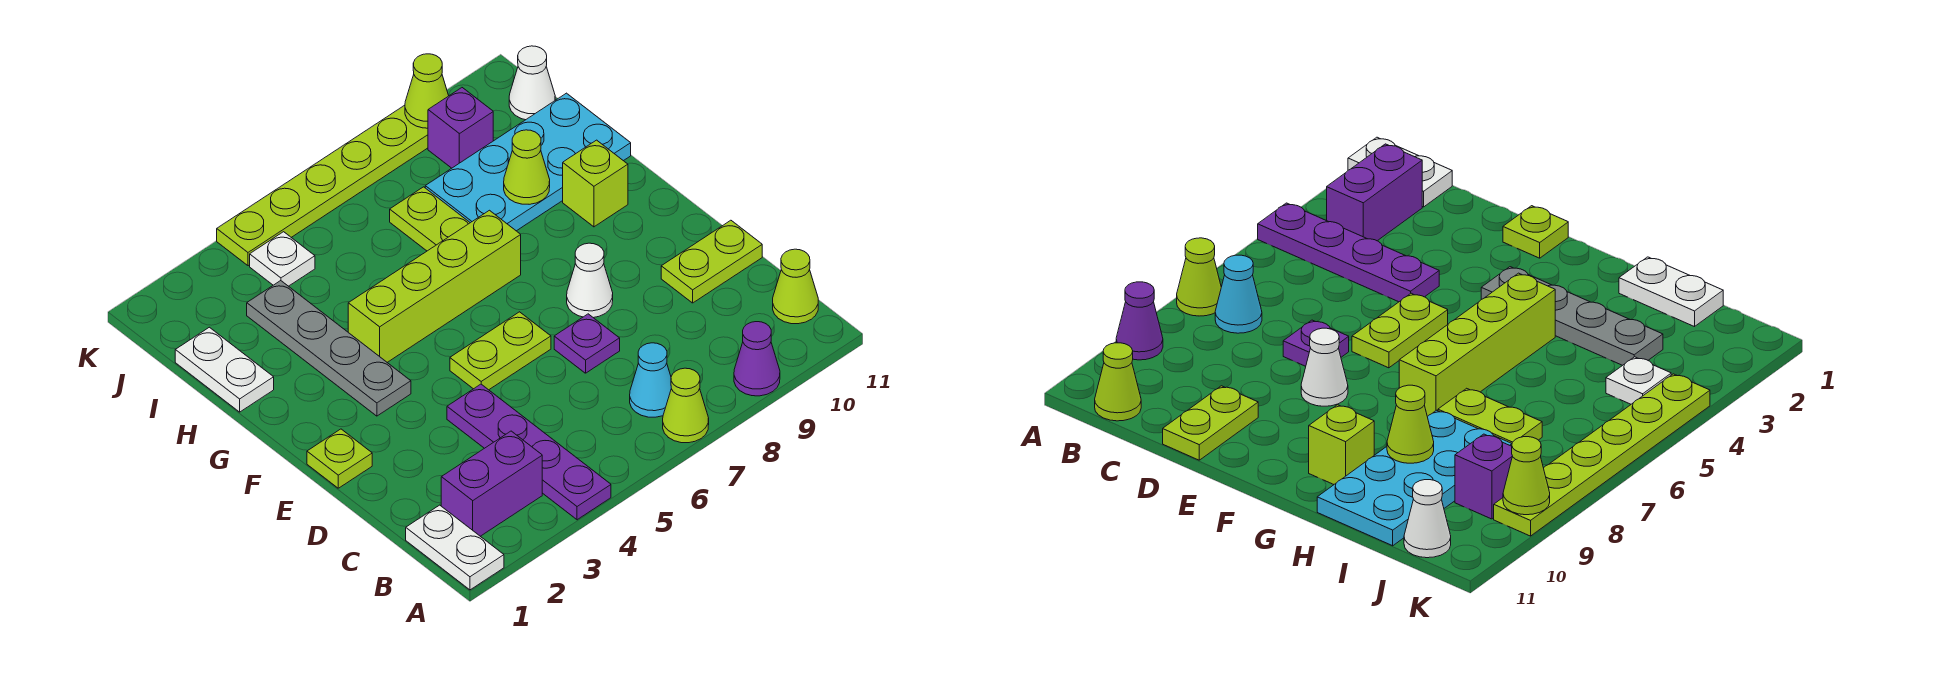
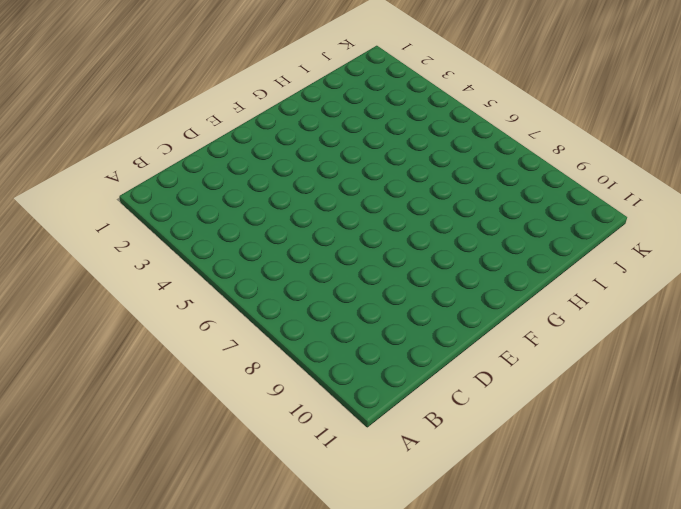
none -> white 1x2 plate [406,505,504,590]
none -> purple 1x4 plate [447,384,611,520]
none -> lime 1x1 cone [663,368,709,443]

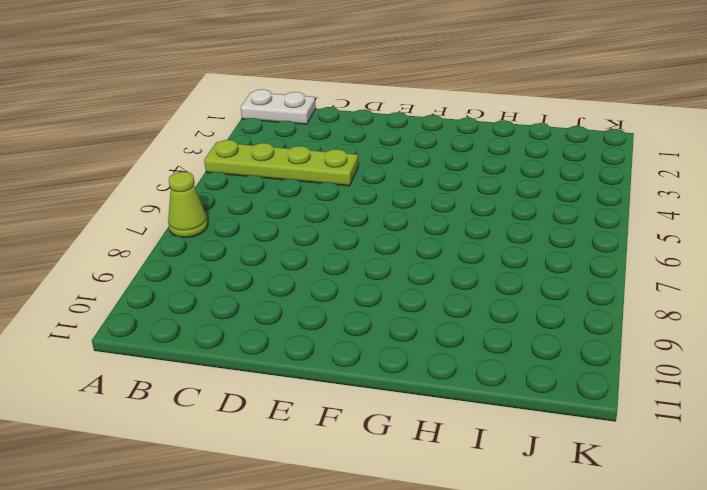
lime 1x4 plate [204,140,358,186] -> purple 1x4 plate [447,384,611,520]
none -> purple 1x1 cone [734,322,780,396]
none -> purple 1x2 brick [441,431,542,536]
none -> cyan 1x1 cone [630,343,671,417]

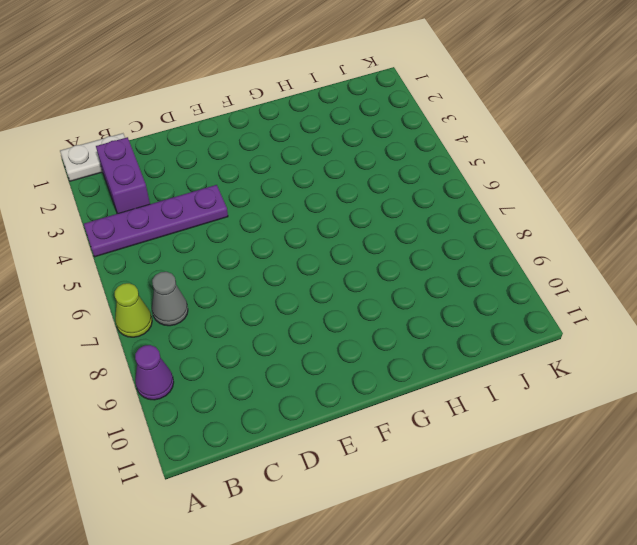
grey 1x1 cone [152,272,188,326] -> cyan 1x1 cone [630,343,671,417]
none -> lime 1x1 cone [773,249,818,324]
none -> purple 1x1 plate [554,314,620,373]
none -> lime 1x2 plate [661,220,762,303]

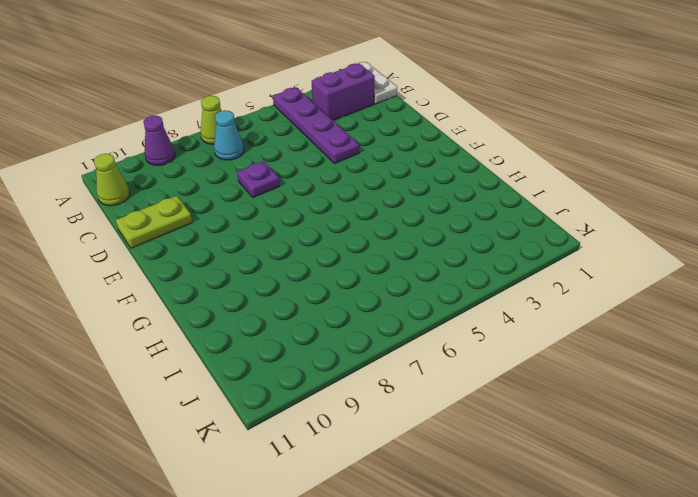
none -> lime 1x1 plate [307,429,372,488]
none -> lime 1x2 plate [450,312,551,390]
none -> white 1x1 cone [567,243,613,318]

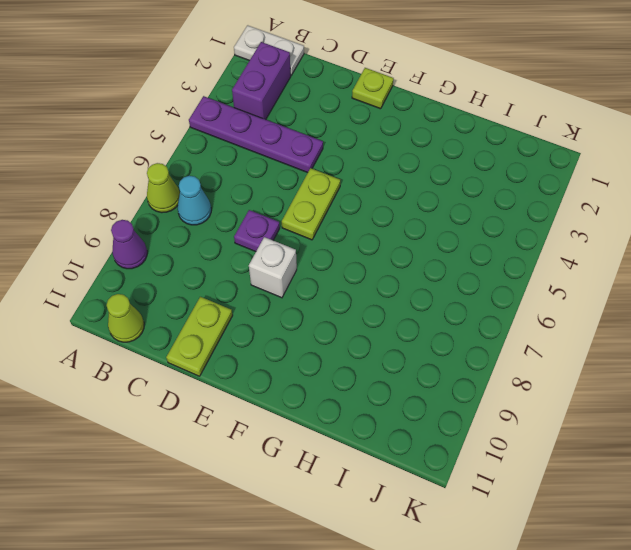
white 1x1 brick [249,237,297,298] -> white 1x1 cone [567,243,613,318]
none -> grey 1x4 plate [247,281,411,416]
none -> lime 1x4 brick [348,210,521,362]
none -> lime 1x1 brick [563,140,628,227]

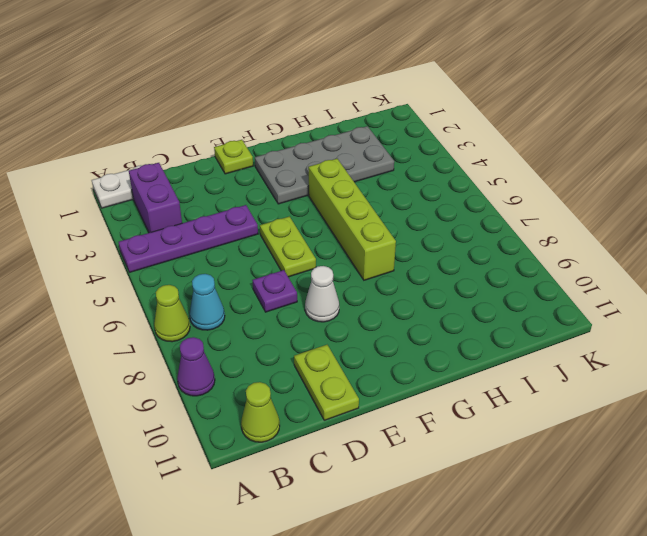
grey 2x4 plate [255,126,394,204] -> grey 1x4 plate [247,281,411,416]
none -> lime 1x1 brick [563,140,628,227]
none -> white 1x2 plate [175,327,274,412]
none -> lime 1x2 plate [390,187,470,251]

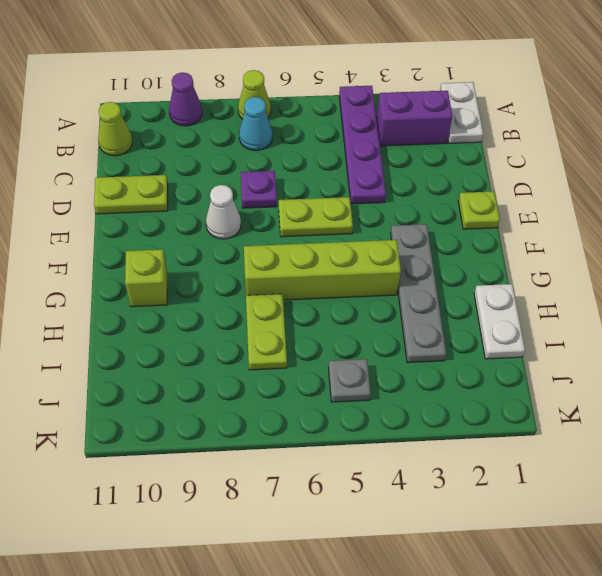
grey 1x1 plate [328,359,371,402] -> none
none -> cyan 2x4 plate [425,93,631,231]
none -> white 1x1 plate [250,232,315,286]
none -> purple 1x1 brick [428,88,493,168]

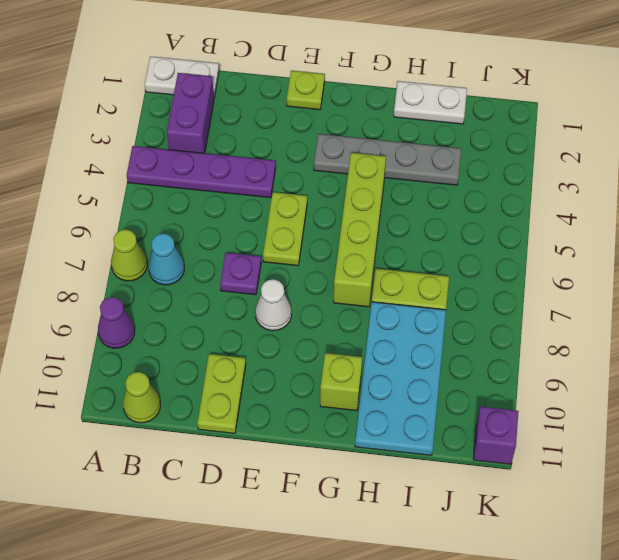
purple 1x1 brick [473,407,518,464] -> purple 1x1 brick moved to [428,88,493,168]
none -> white 1x1 plate [250,232,315,286]
none -> white 1x1 cone [509,46,555,120]
none -> lime 1x6 plate [217,105,428,266]

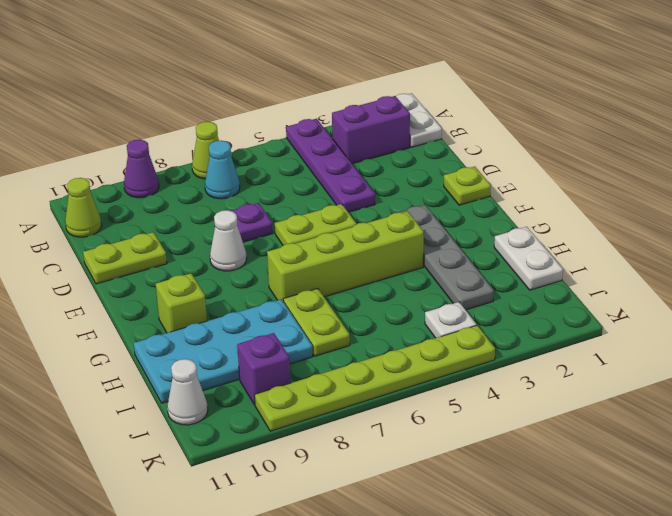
none -> lime 1x1 cone [504,130,550,204]
none -> lime 1x1 cone [405,54,449,128]

